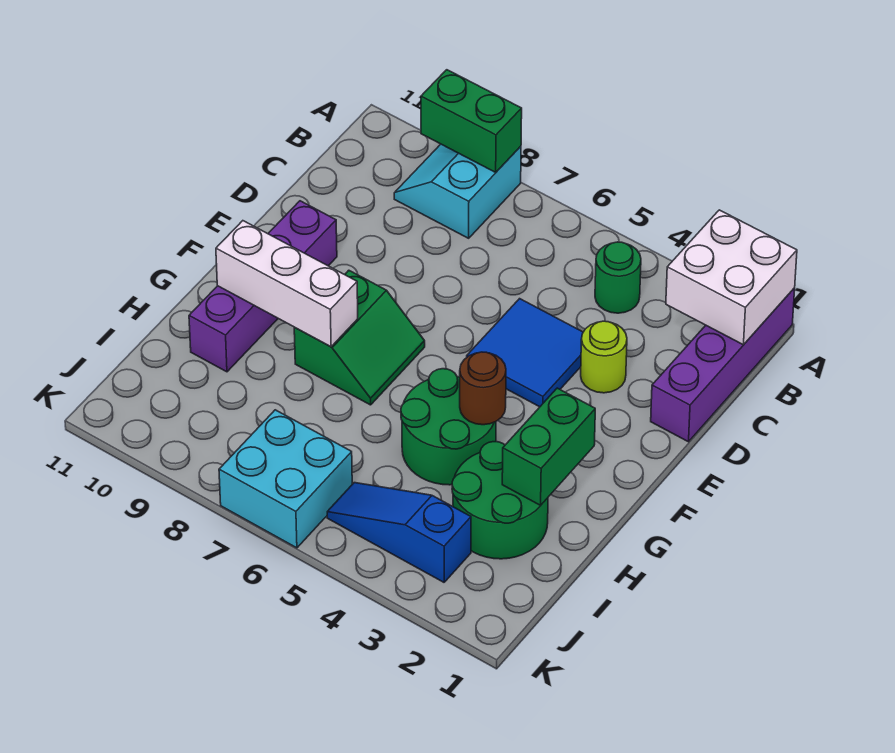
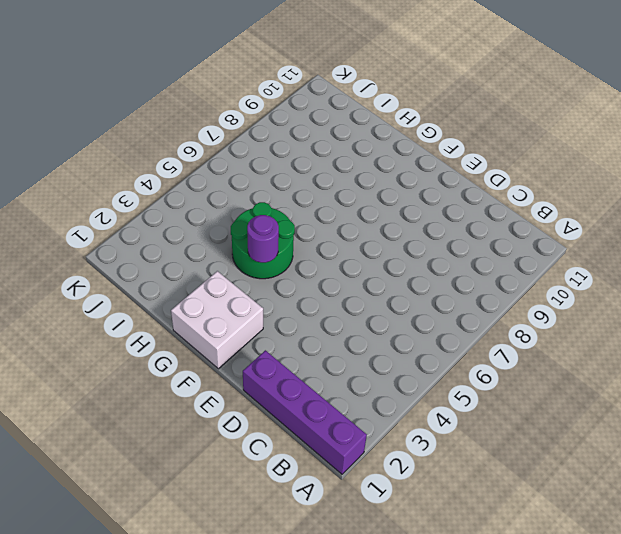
white 2x2 brick [171,271,263,369] -> white 2x2 brick moved to [666,210,797,345]
purple 1x1 round brick [247,215,279,263] -> brown 1x1 round brick [460,352,506,425]
none -> cyan 2x2 slope [394,144,521,238]
none -> green 1x1 round brick [595,242,641,313]
none -> lime 1x1 round brick [581,321,627,393]

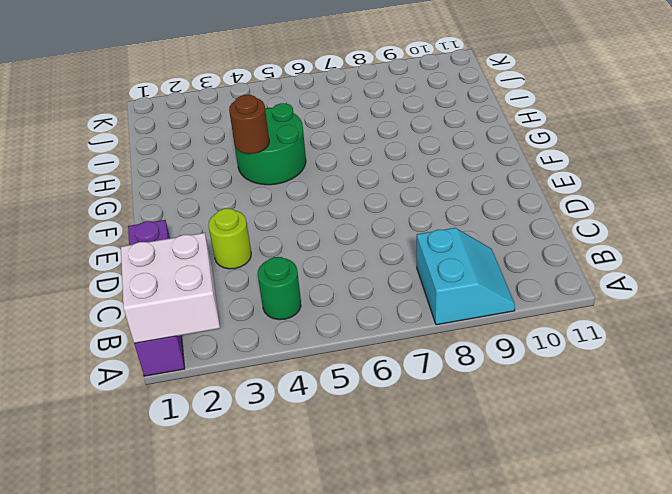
none -> blue 2x2 tile [467,299,583,407]
none -> purple 1x4 brick [189,201,337,372]
none -> green 2x2 slope [294,270,425,405]

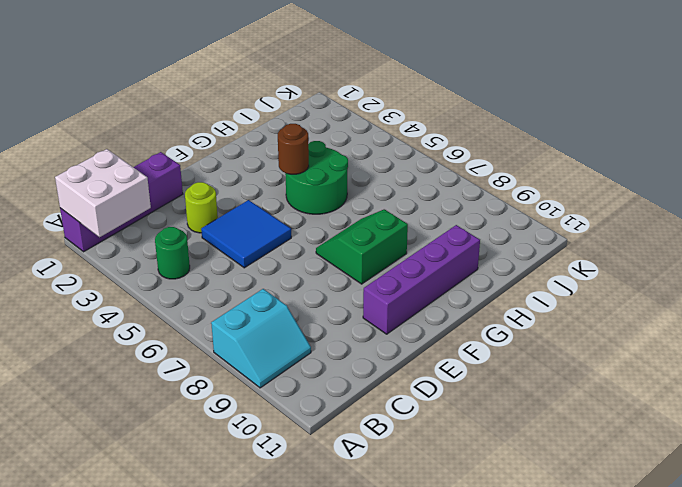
none -> green 2x2 round brick [452,442,548,559]
none -> blue 1x3 slope [327,483,471,582]
none -> cyan 2x2 brick [219,410,352,548]

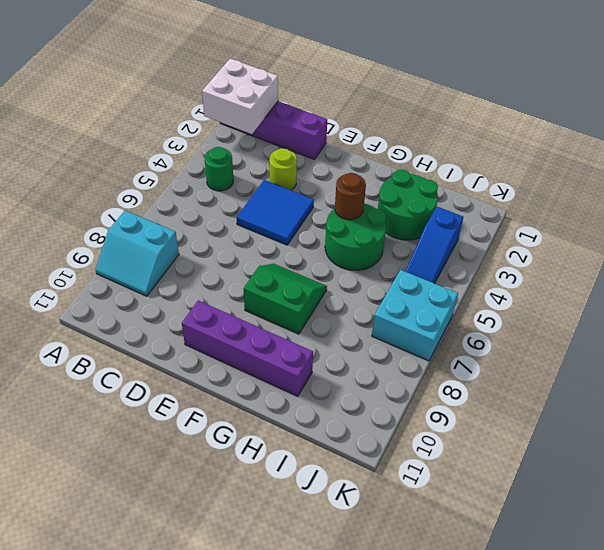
none -> green 1x2 brick [421,70,522,172]
none -> green 1x2 brick [502,388,595,505]
none -> white 1x3 brick [216,221,358,347]

